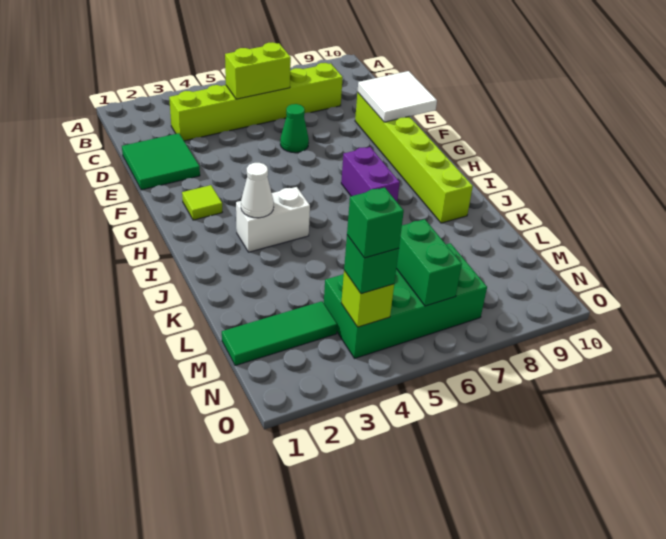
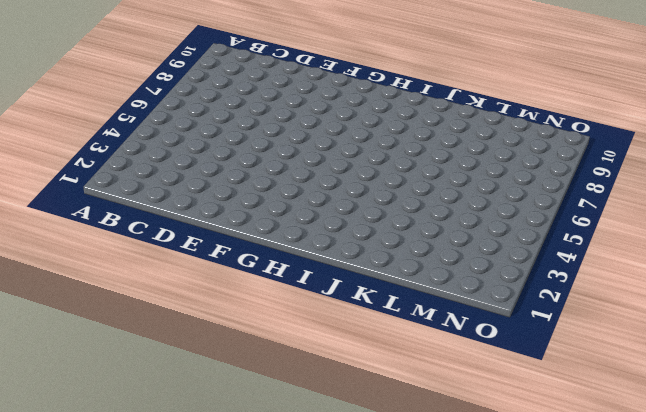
none -> lime 1x6 brick [169,63,343,141]
none -> green 2x2 tile [122,133,200,190]
none -> green 1x1 cone [280,104,309,153]

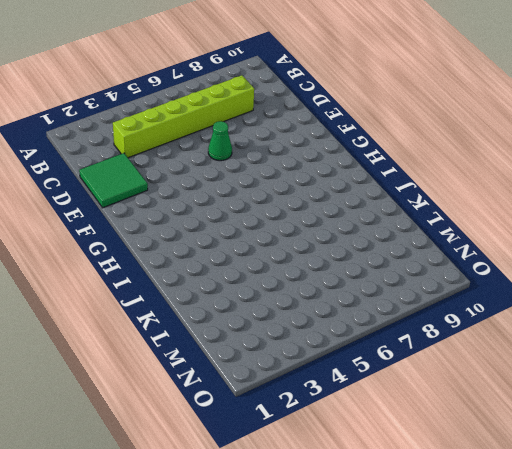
none -> lime 1x6 brick [355,92,473,223]
none -> lime 1x1 tile [182,185,222,220]
none -> purple 1x2 brick [341,147,400,202]

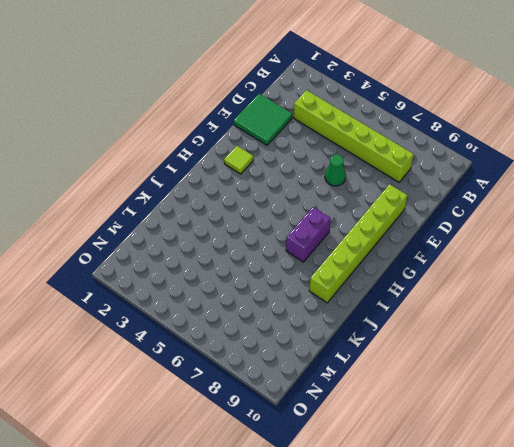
none -> white 1x2 brick [236,187,310,252]
none -> green 1x3 tile [222,301,337,366]
none -> green 2x4 brick [324,243,487,358]

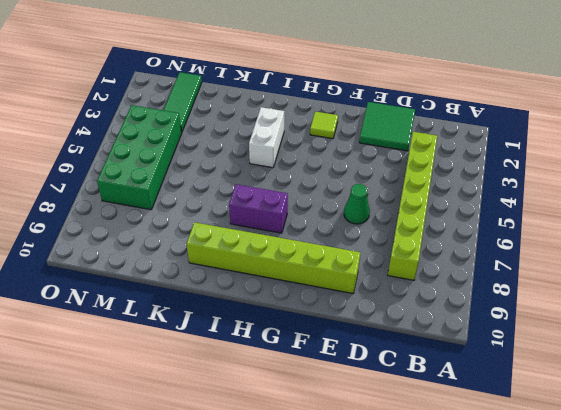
none -> lime 1x2 brick [225,42,291,99]
none -> white 2x2 tile [358,71,437,122]
none -> white 1x1 cone [241,163,274,218]

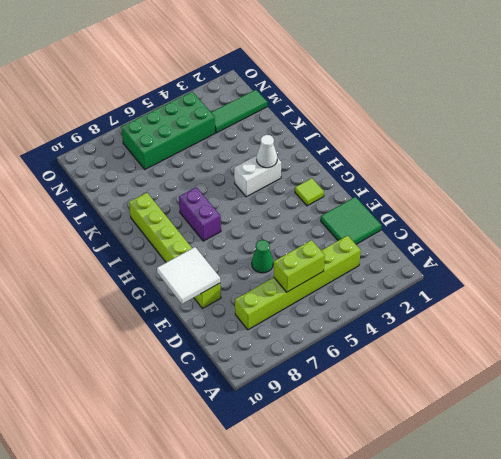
none -> green 1x2 brick [396,219,462,306]
none -> lime 1x1 brick [341,271,394,327]
none -> green 1x1 brick [344,235,399,294]

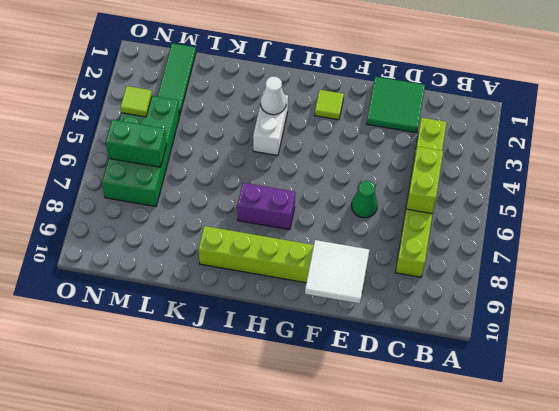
lime 1x1 tile [120,86,152,117] -> lime 1x1 brick [341,271,394,327]
none -> green 1x1 brick [344,235,399,294]
none -> green 1x1 brick [347,188,404,258]

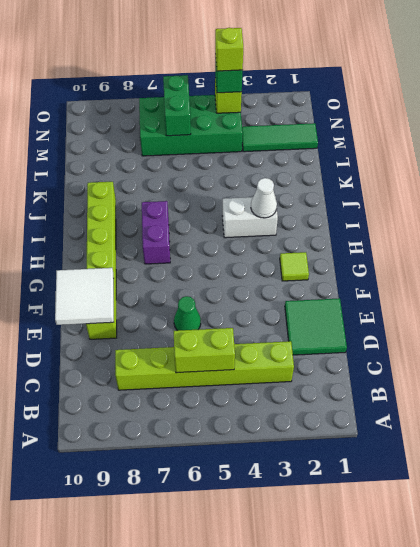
lime 1x1 brick [215,28,243,71] -> green 1x1 brick [347,188,404,258]

